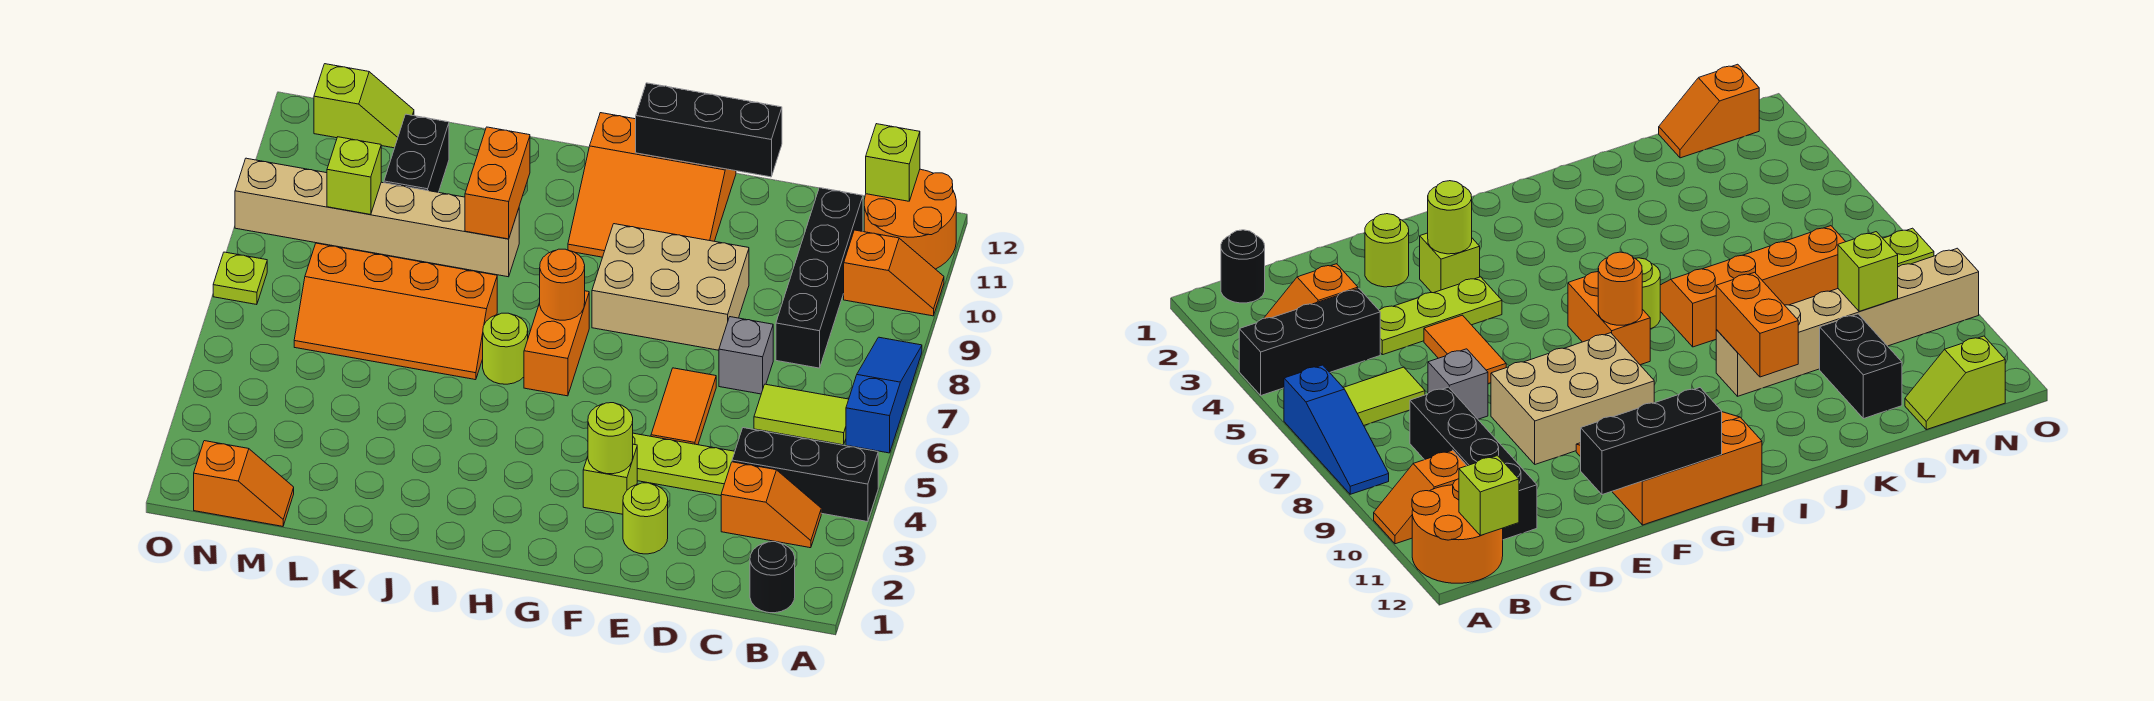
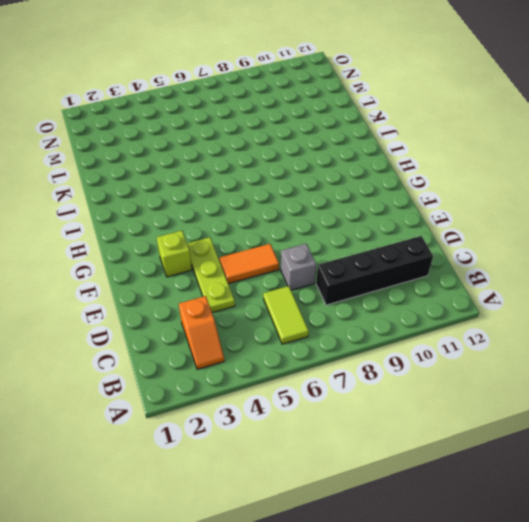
none -> black 1x3 brick [732,428,878,522]
none -> blue 1x3 slope [846,337,922,453]
none -> orange 1x2 slope [844,230,944,316]

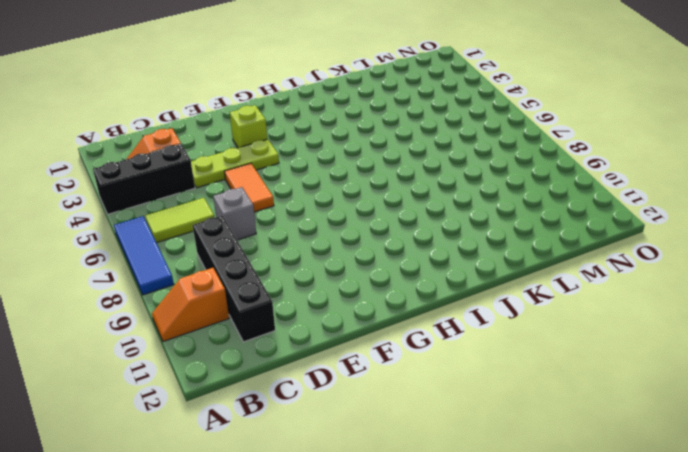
blue 1x3 tile [114,216,174,295] -> blue 1x3 slope [846,337,922,453]
none -> orange 2x2 round brick [864,169,956,269]
none -> black 1x1 round brick [750,542,795,613]
none -> lime 1x1 round brick [623,483,668,554]

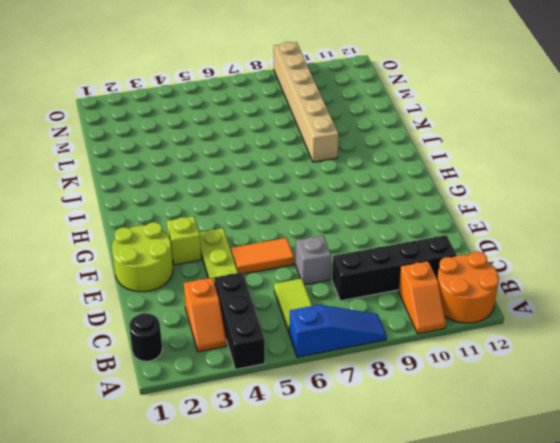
lime 2x2 round brick [112,222,173,292] -> lime 1x1 round brick [623,483,668,554]
none -> tan 2x3 brick [592,224,749,350]
none -> orange 3x3 slope [568,113,736,257]
none -> orange 1x2 brick [524,291,589,396]

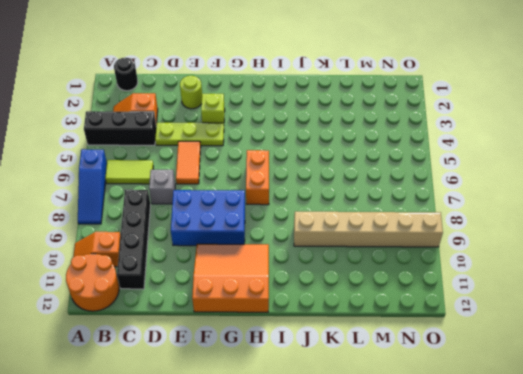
blue 2x3 brick [171,190,245,246] -> tan 2x3 brick [592,224,749,350]
none -> lime 1x1 round brick [483,313,528,384]
none -> orange 2x4 slope [294,243,497,380]
none -> black 1x2 brick [384,114,449,192]

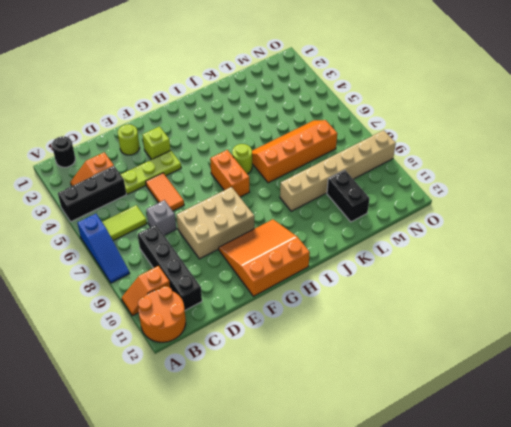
none -> orange 1x2 slope [194,441,294,526]
none -> lime 1x2 slope [314,64,414,148]
none -> lime 1x1 plate [213,252,267,305]

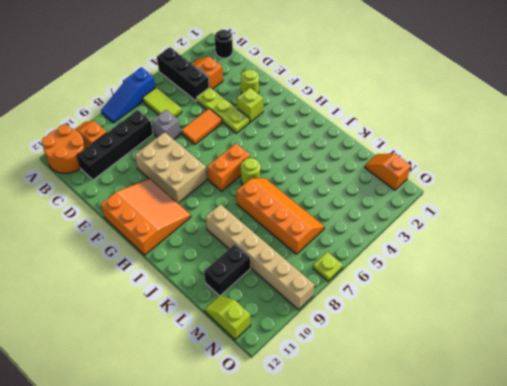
none -> lime 1x1 brick [866,124,920,201]
none -> black 1x3 brick [636,83,782,177]
none -> lime 1x1 round brick [588,403,633,474]

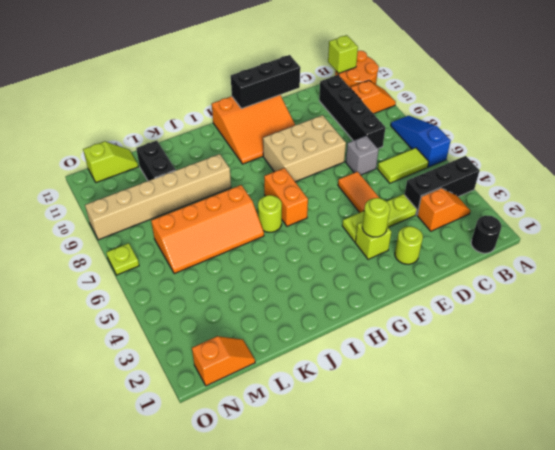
none -> orange 1x1 round brick [540,249,585,320]
none -> orange 1x2 brick [465,127,530,239]
none -> lime 1x1 brick [327,137,381,215]

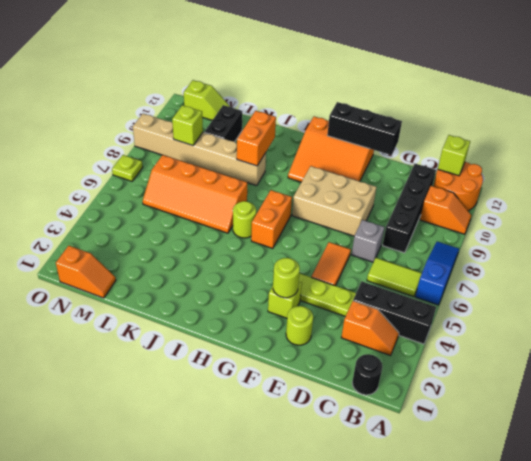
none -> orange 1x1 round brick [540,249,585,320]

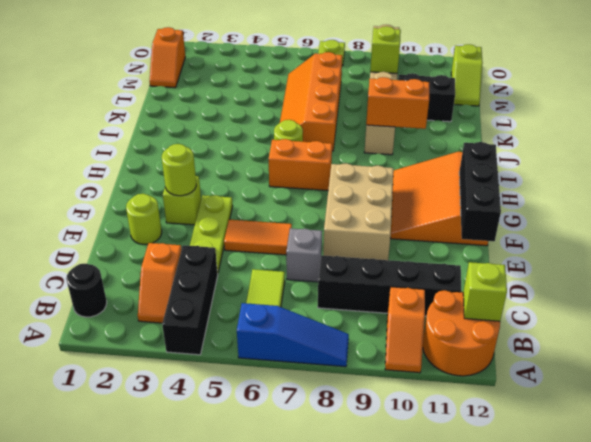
none -> orange 1x1 round brick [540,249,585,320]

